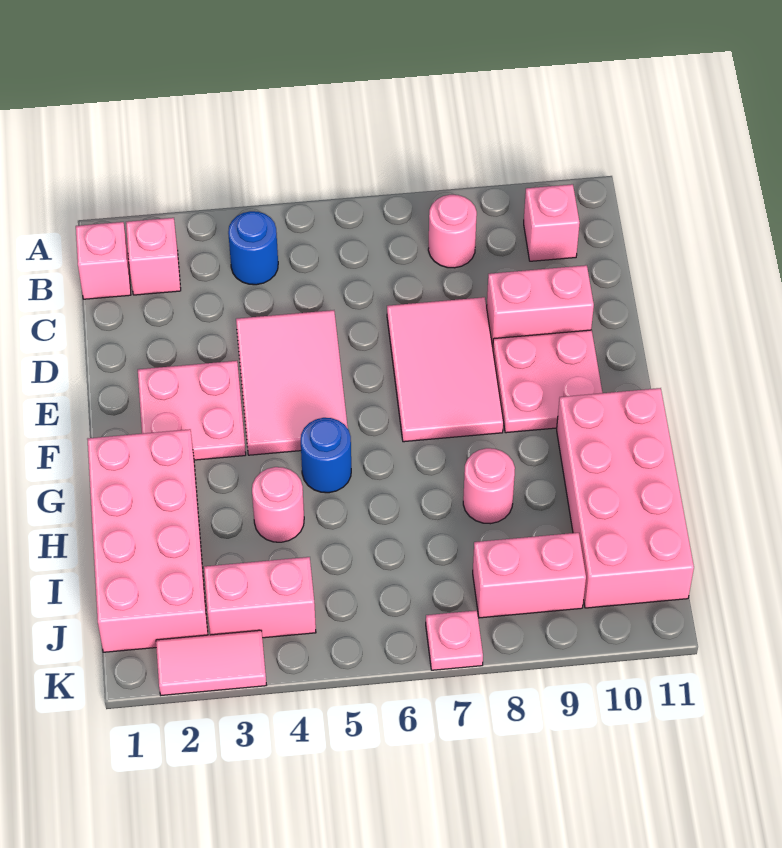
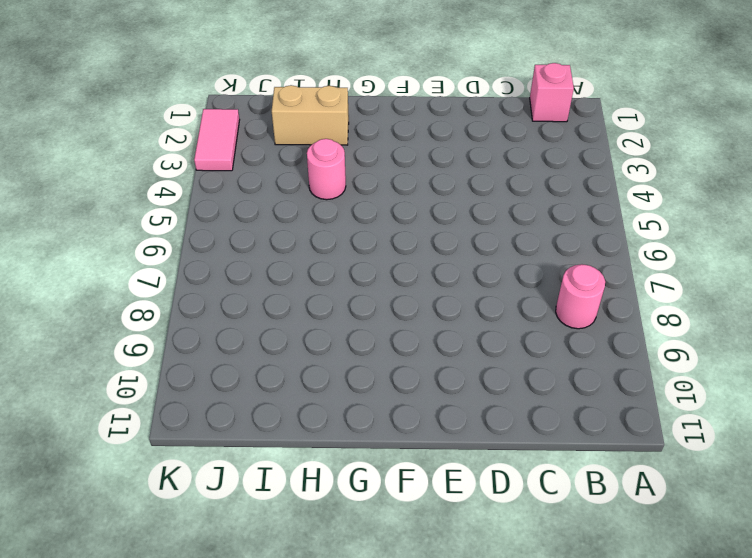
tan 1x2 brick [272,85,349,145] -> pink 2x4 brick [87,429,208,652]
none -> pink 1x1 brick [126,218,181,295]
none -> blue 1x1 round brick [228,211,278,285]
none -> pink 1x1 brick [524,184,580,261]

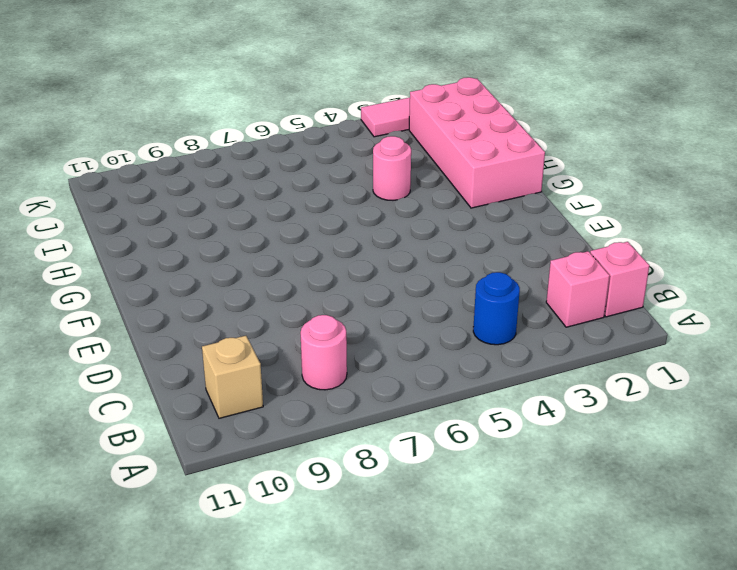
tan 1x1 brick [202,336,263,418] -> pink 1x1 brick [524,184,580,261]
none -> pink 2x3 tile [236,310,348,455]
none -> pink 2x3 tile [387,297,503,442]
none -> pink 1x2 brick [487,265,594,347]

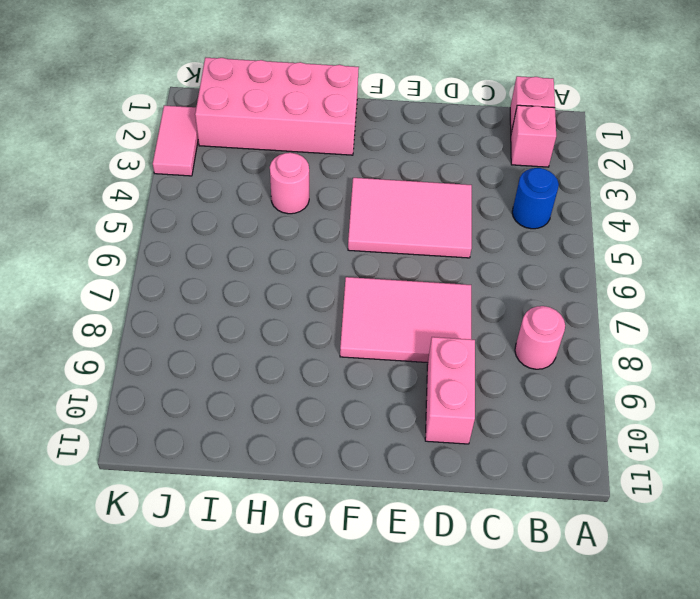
none -> pink 1x1 brick [524,184,580,261]
none -> pink 2x2 plate [138,361,246,460]
none -> pink 2x2 plate [493,330,602,433]

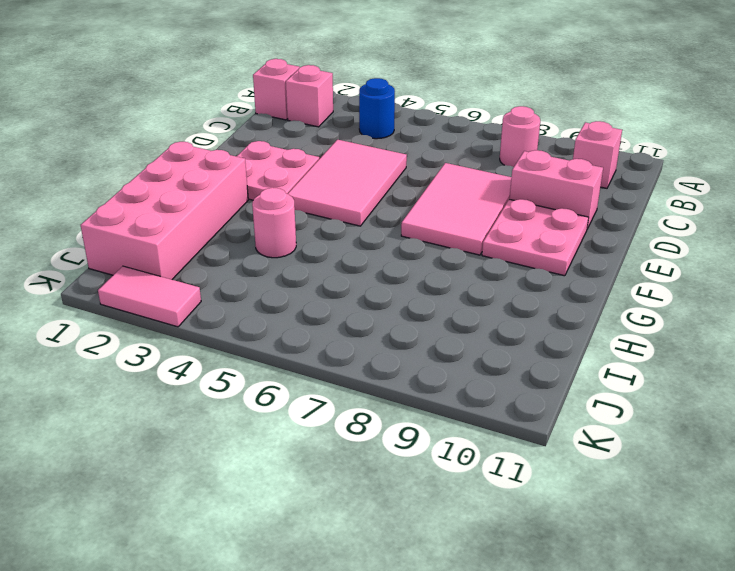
none -> blue 1x1 round brick [301,418,351,493]
none -> pink 2x4 brick [557,388,694,608]
none -> pink 1x1 round brick [463,448,515,524]

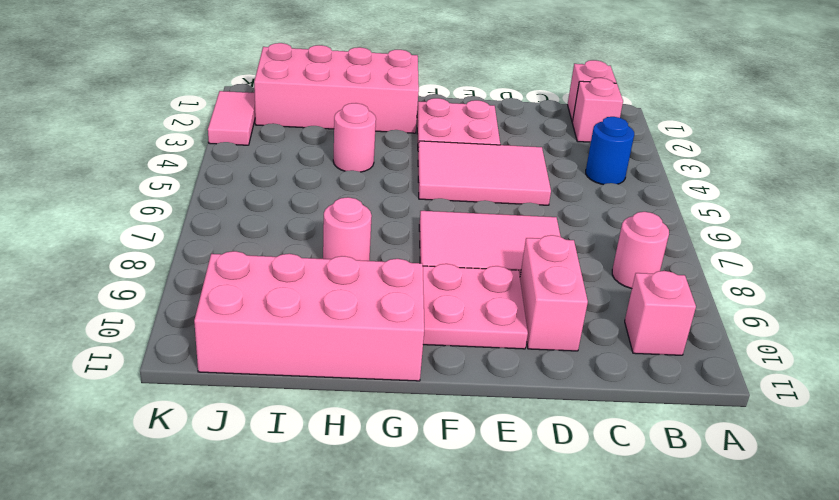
none -> blue 1x1 round brick [301,418,351,493]
none -> pink 1x2 brick [204,557,316,638]
none -> pink 1x2 brick [473,533,586,618]

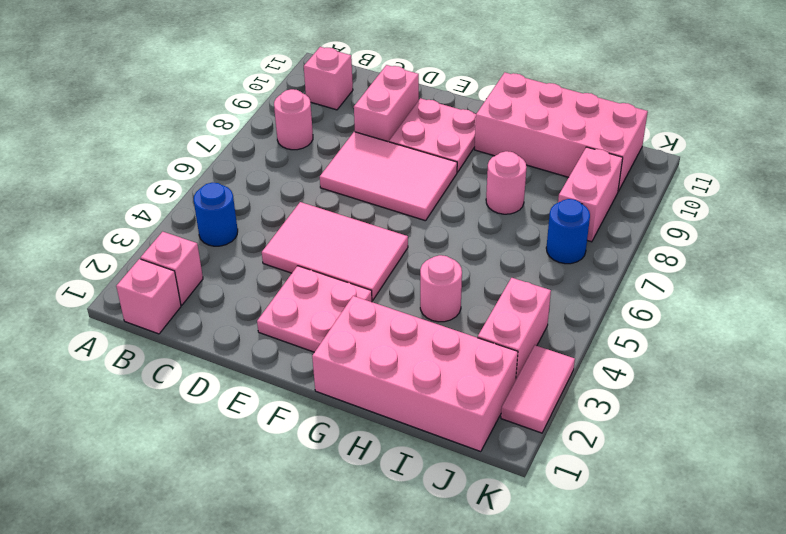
blue 1x1 round brick [546,199,590,264] -> blue 1x1 round brick moved to [301,418,351,493]
none -> pink 1x1 plate [426,610,483,670]

